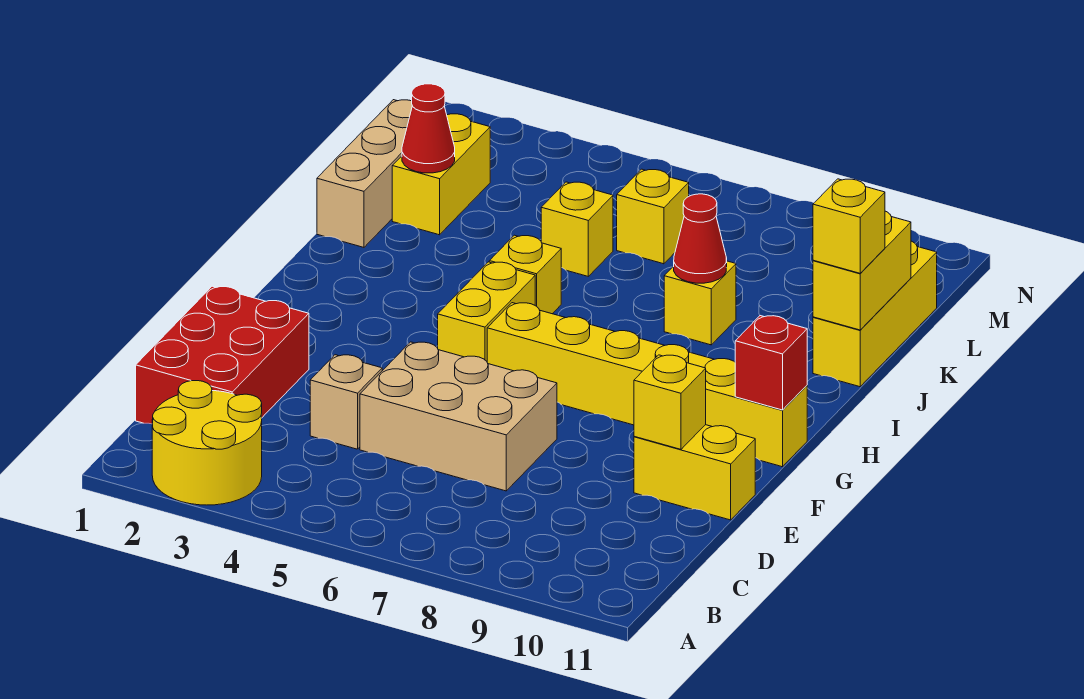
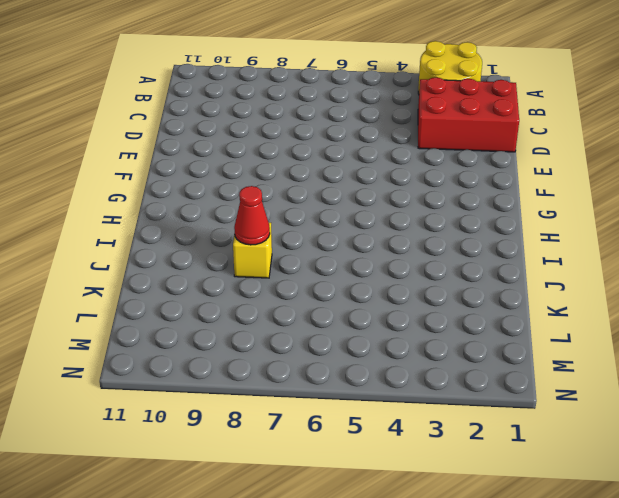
red 2x3 brick [418,77,519,152] -> red 2x3 brick turned to [136,286,309,424]
none -> tan 1x1 brick [310,355,382,449]
none -> tan 2x3 brick [360,342,557,491]
none -> yellow 1x2 brick [634,425,755,520]

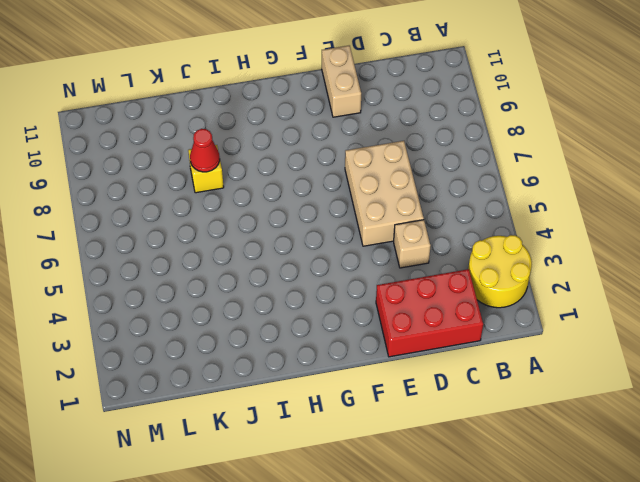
tan 1x2 brick [322,45,361,117] -> yellow 1x2 brick [634,425,755,520]
none -> yellow 1x2 brick [438,262,535,361]
none -> yellow 1x6 brick [487,303,807,467]
none -> yellow 1x1 brick [489,235,561,314]

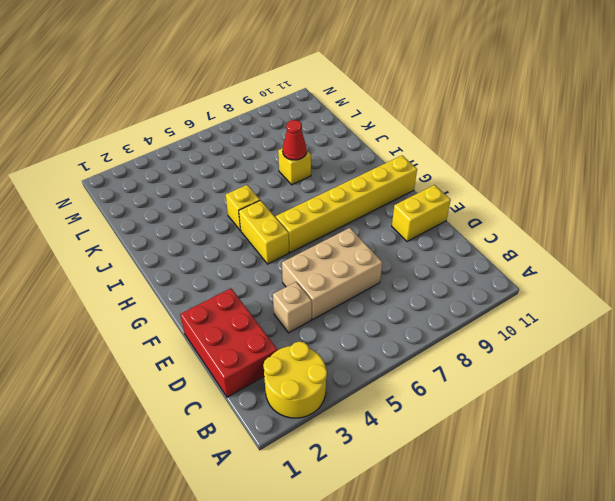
none -> tan 1x3 brick [317,100,412,247]
none -> yellow 1x3 brick [813,241,937,387]
none -> yellow 1x2 brick [392,114,490,235]

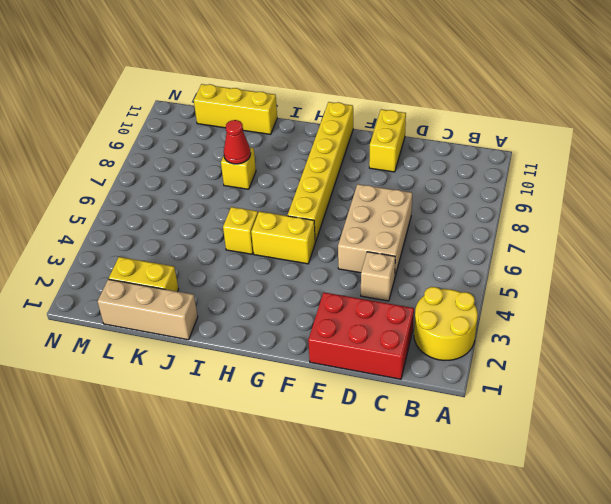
none -> yellow 1x1 brick [541,182,613,276]
none -> yellow 1x1 brick [617,169,689,264]
none -> yellow 1x1 brick [634,355,706,449]

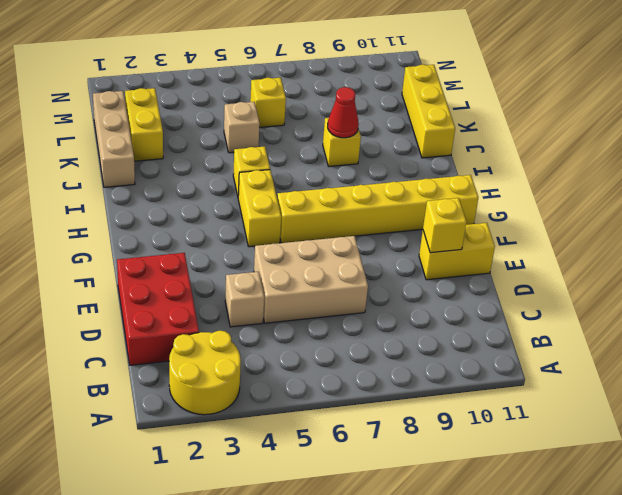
tan 1x1 brick [224,102,260,153] -> yellow 1x1 brick [541,182,613,276]
none -> red 1x1 brick [735,316,807,410]
none -> yellow 1x2 brick [813,211,911,330]
none -> red 1x1 cone [402,84,455,173]

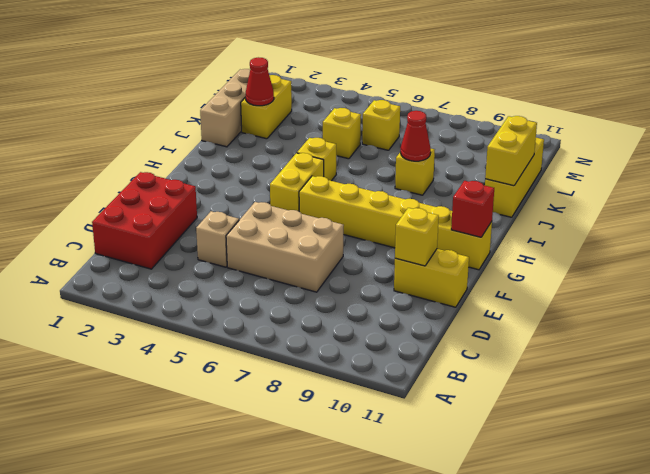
none -> yellow 2x2 round brick [152,381,262,505]
none -> yellow 1x1 brick [813,179,885,273]

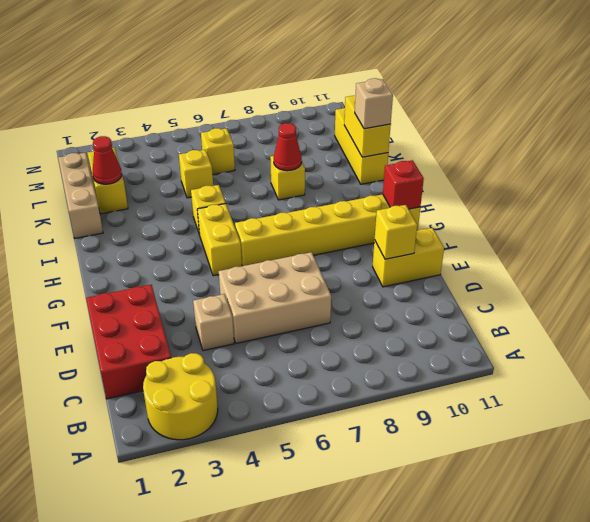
tan 1x1 brick [355,78,393,129] -> yellow 1x1 brick [813,179,885,273]

